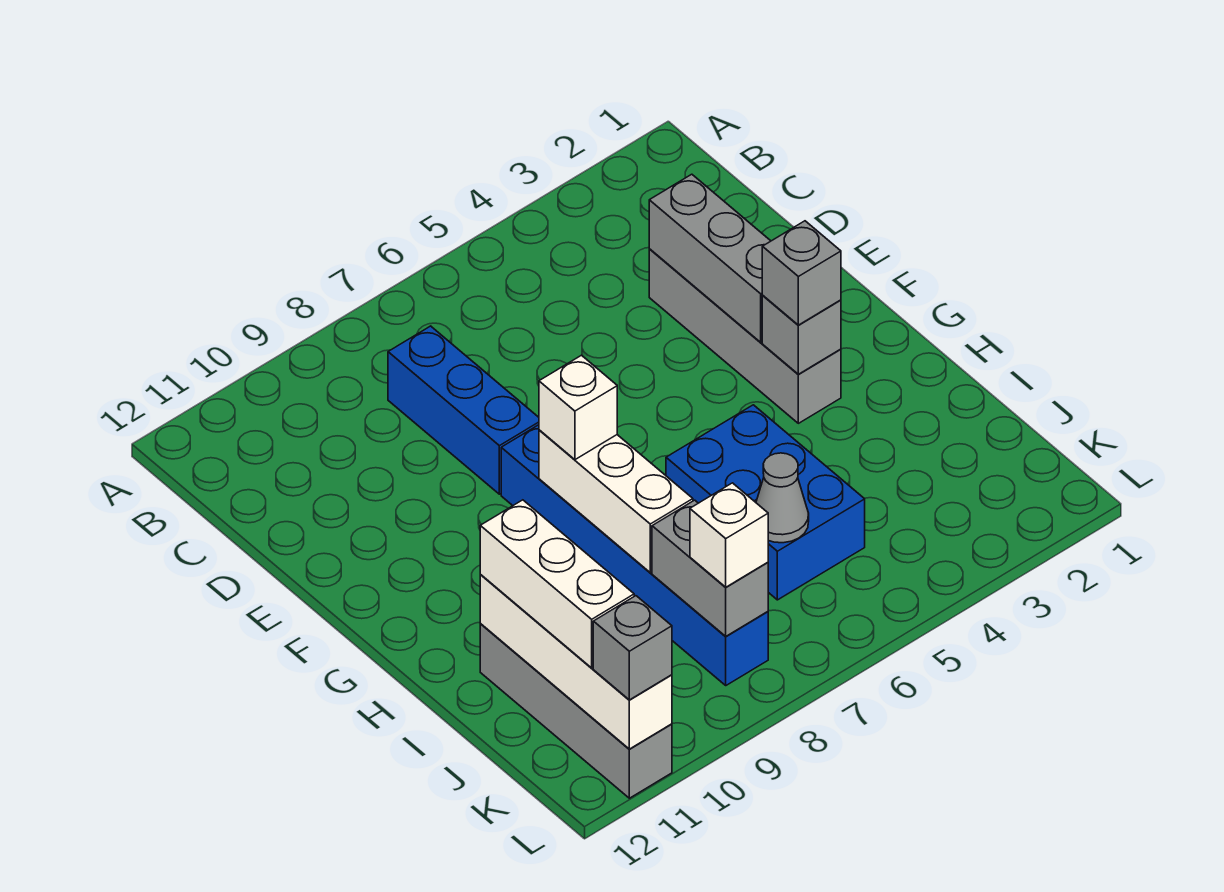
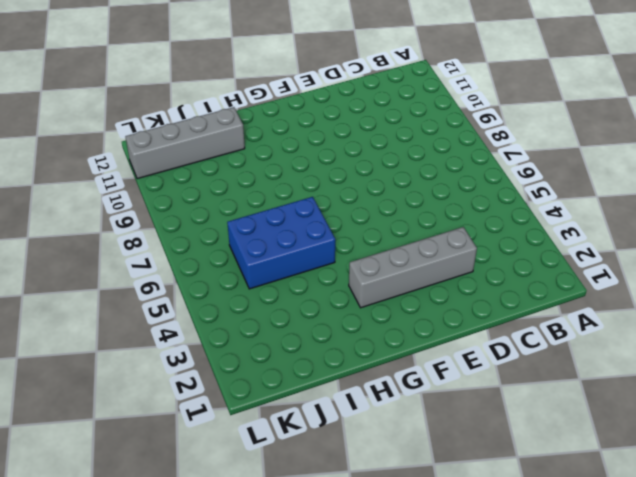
none -> blue 1x3 brick [388,326,539,494]
none -> blue 1x6 brick [501,425,768,685]
none -> grey 1x3 brick [649,174,770,342]

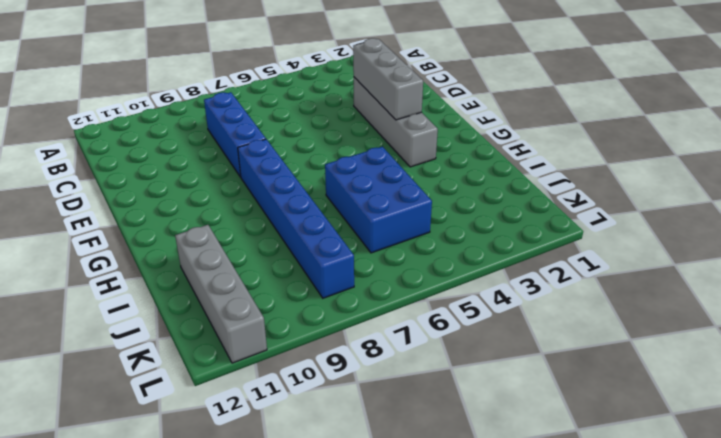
none -> grey 1x1 brick [762,296,841,374]
none -> white 1x3 brick [539,430,693,573]
none -> white 1x4 brick [480,575,672,749]

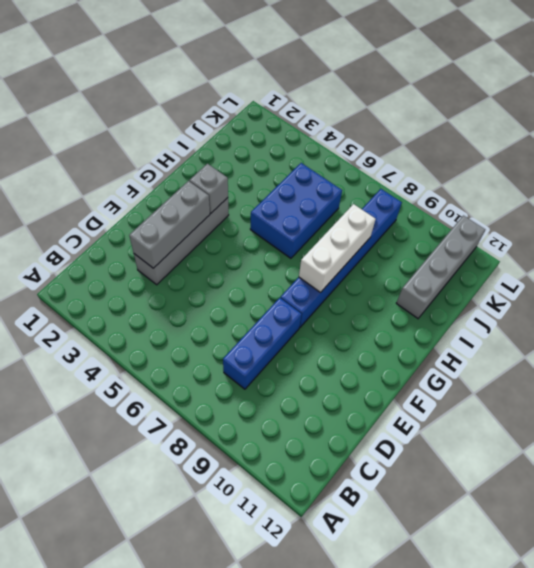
none -> white 1x4 brick [480,575,672,749]
none -> grey 1x1 cone [756,453,809,543]
none -> grey 1x2 brick [652,500,768,636]

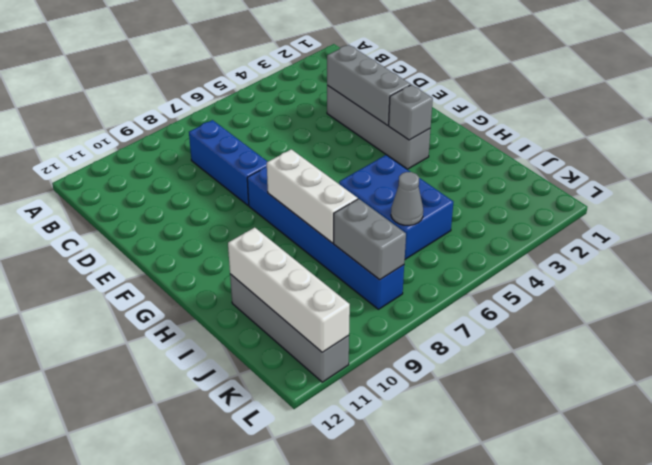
none -> grey 1x1 brick [762,221,841,325]
none -> white 1x1 brick [539,355,617,460]
none -> white 1x3 brick [480,500,634,668]

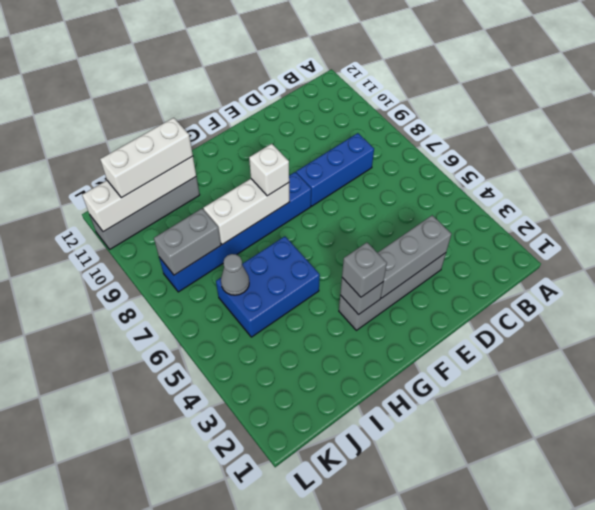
none -> white 1x1 brick [690,483,768,587]
none -> grey 1x1 brick [593,596,672,700]

